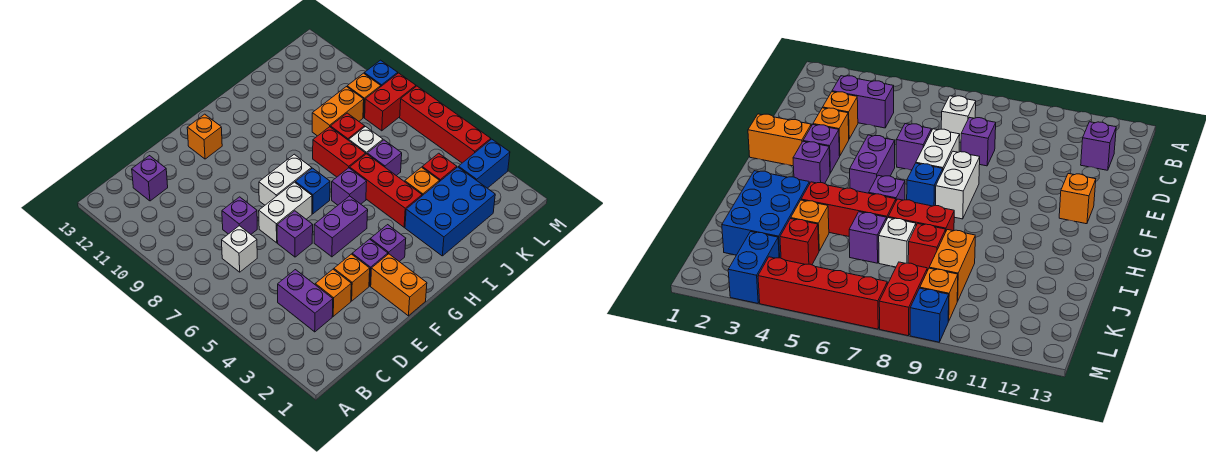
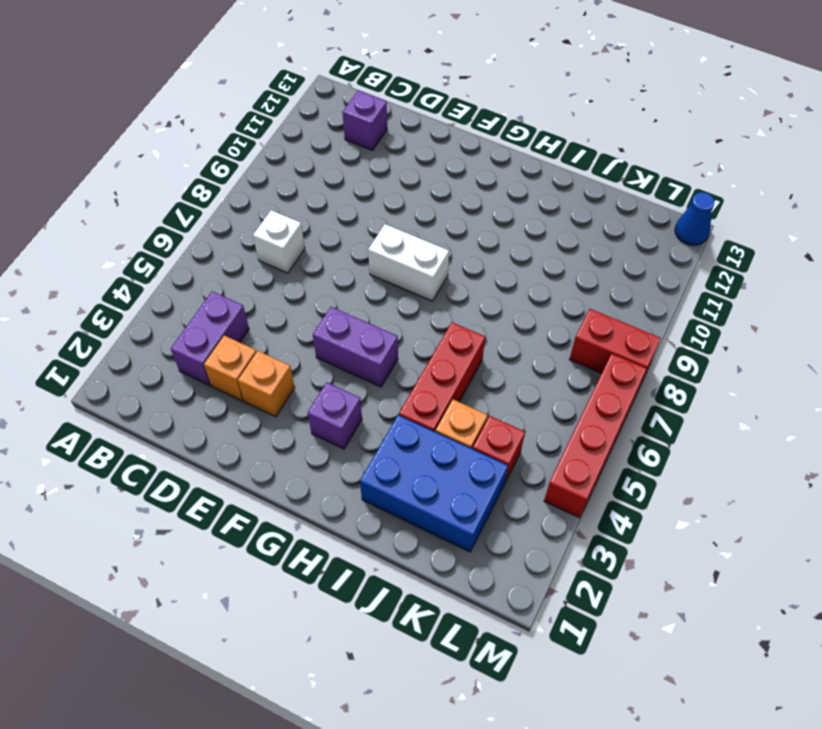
blue 1x1 cone [675,192,715,245] -> none
none -> purple 1x1 brick [222,197,257,234]
none -> purple 1x1 brick [277,211,313,257]
none -> white 1x2 brick [259,182,312,243]
none -> orange 1x2 brick [371,254,427,316]

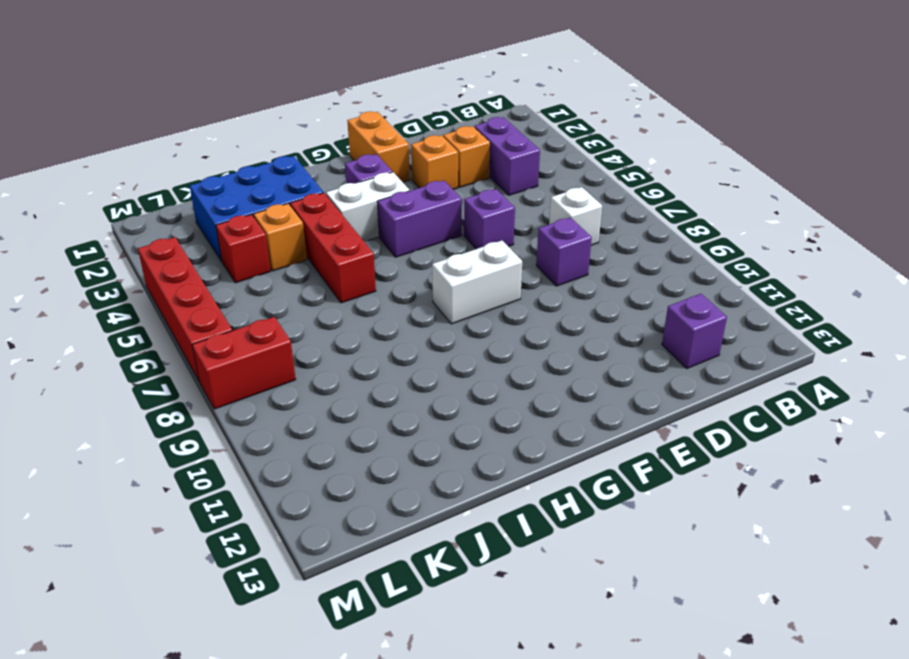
white 1x2 brick [326,172,410,241] -> white 1x2 brick moved to [259,182,312,243]
none -> purple 1x1 brick [352,239,388,286]
none -> orange 1x1 brick [187,114,222,159]
none -> blue 1x1 brick [295,168,330,214]
none -> purple 1x1 brick [332,168,367,205]

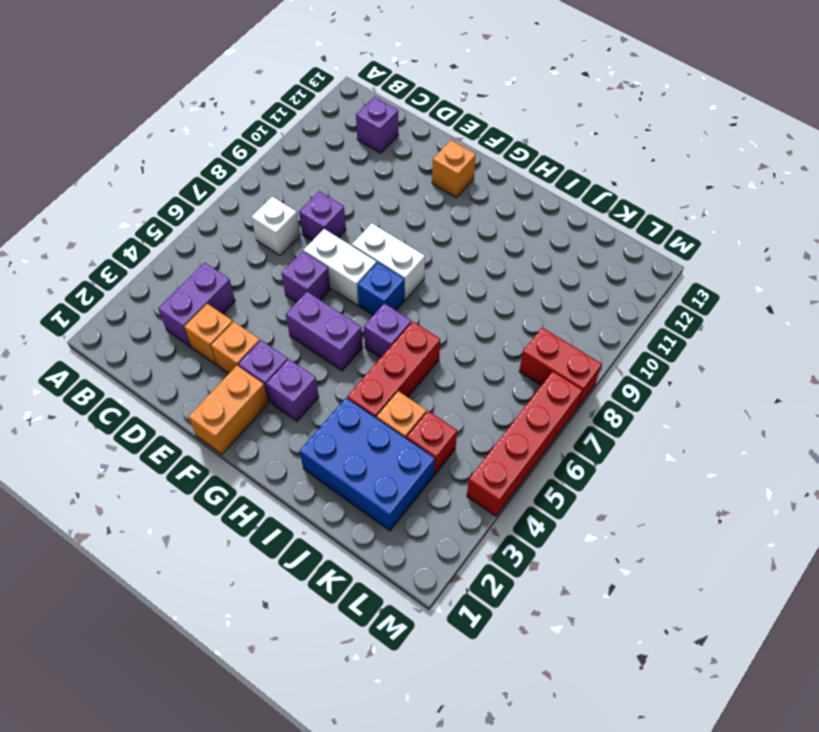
none -> red 1x2 brick [313,127,366,177]
none -> purple 1x1 brick [367,140,402,176]
none -> white 1x1 brick [349,127,383,154]
none -> red 1x1 brick [331,113,365,140]

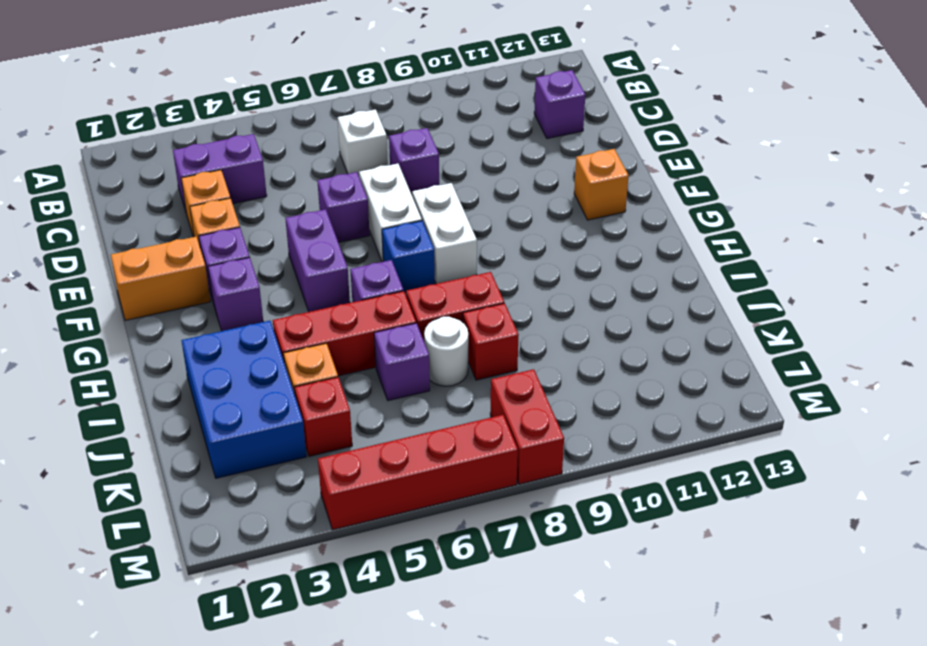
white 1x1 round brick [424,317,468,386] -> white 1x1 brick [349,127,383,154]
none -> orange 1x2 brick [312,87,364,136]
none -> blue 1x2 brick [459,139,510,188]
none -> orange 1x1 brick [347,73,381,117]
none -> blue 1x1 brick [364,60,398,86]

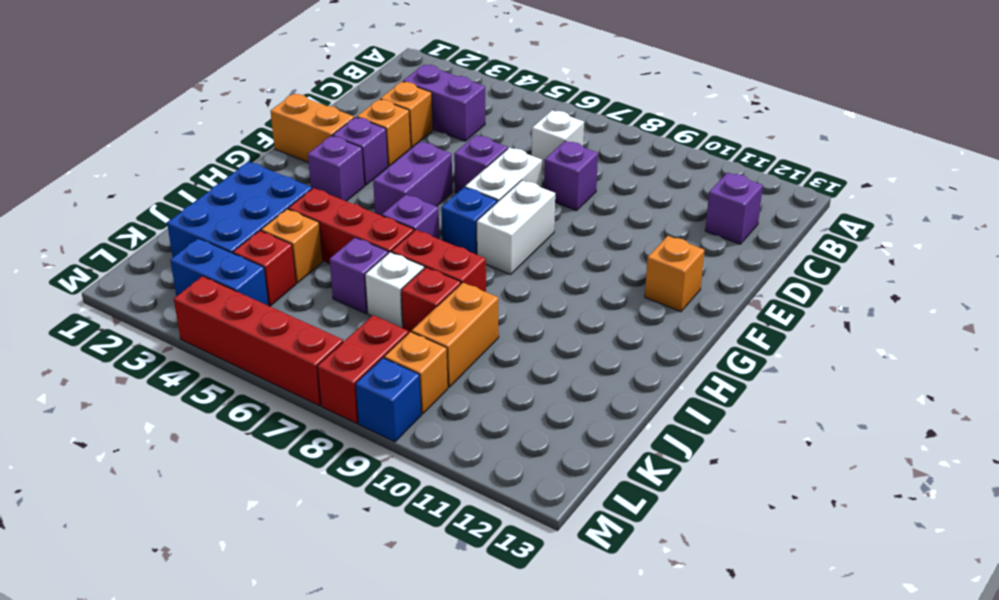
blue 1x2 brick [170,238,269,306] -> blue 1x2 brick turned to [459,139,510,188]

